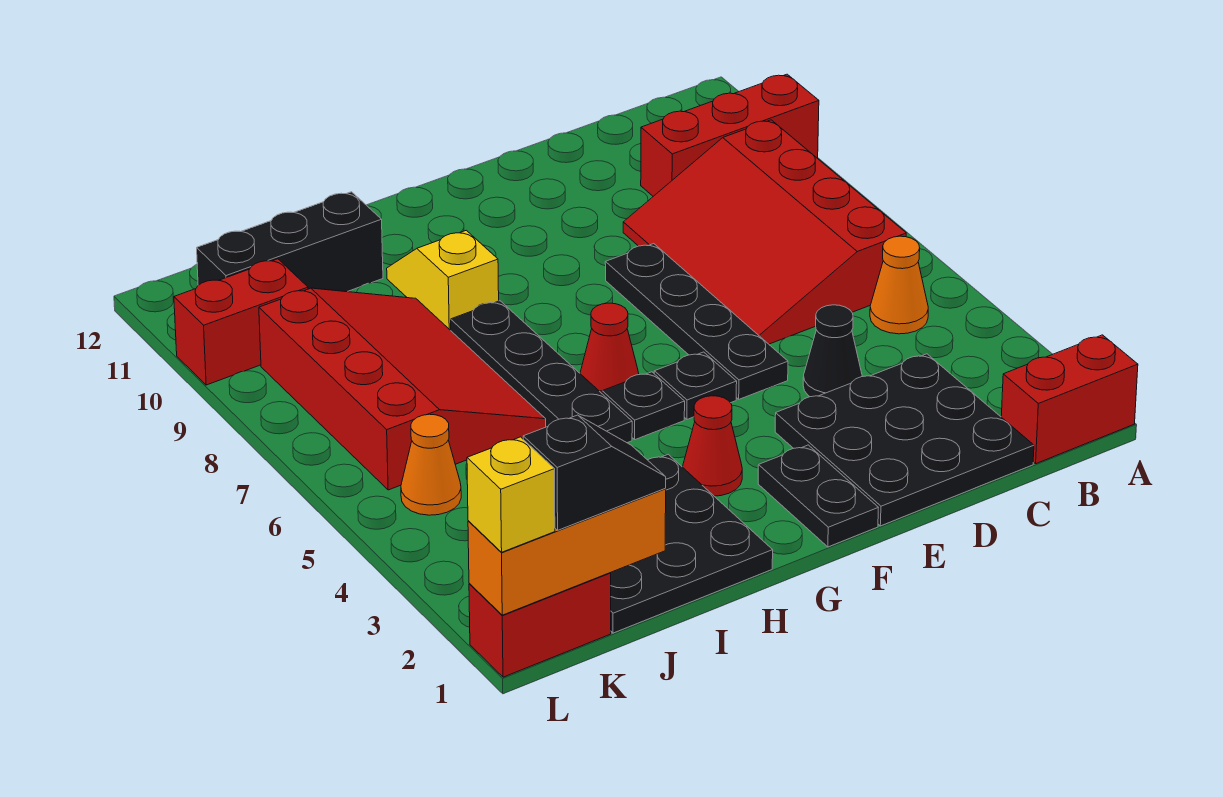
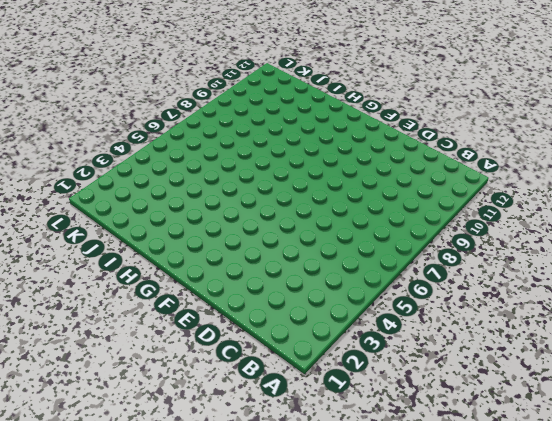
none -> red 1x2 brick [1001,335,1138,464]
none -> red 1x3 brick [641,74,819,196]
none -> orange 1x1 cone [870,236,928,334]

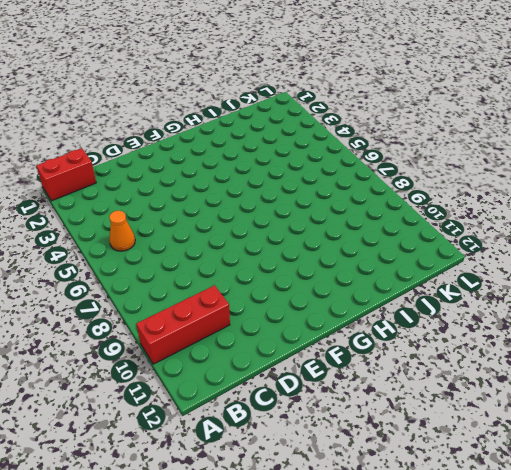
none -> red 3x4 slope [623,120,906,344]
none -> black 3x3 plate [775,354,1034,526]
none -> black 1x1 cone [803,305,862,397]

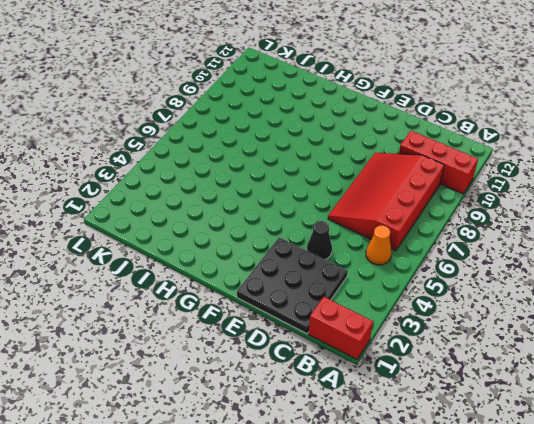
none -> black 1x4 plate [605,244,788,399]
none -> black 1x2 plate [758,445,878,547]
none -> black 1x1 plate [654,352,737,419]

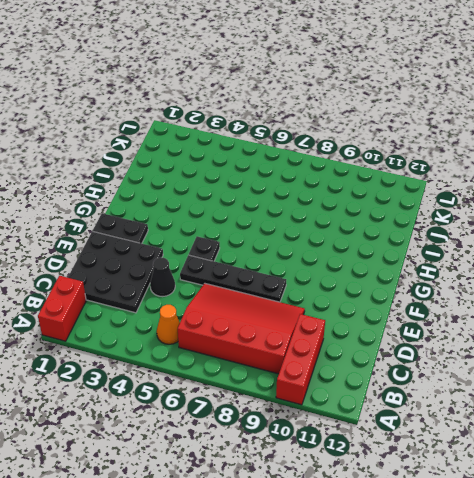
none -> red 1x1 cone [683,396,742,496]
none -> black 1x1 plate [602,372,685,440]
none -> red 1x1 cone [580,303,639,393]

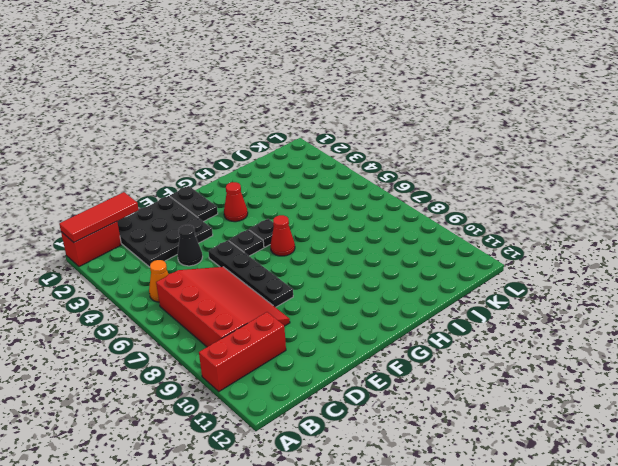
red 1x3 tile [59,192,139,242] -> none
none -> black 3x3 plate [611,454,773,633]
none -> black 1x4 plate [451,301,632,443]
none -> yellow 1x2 slope [387,230,499,330]

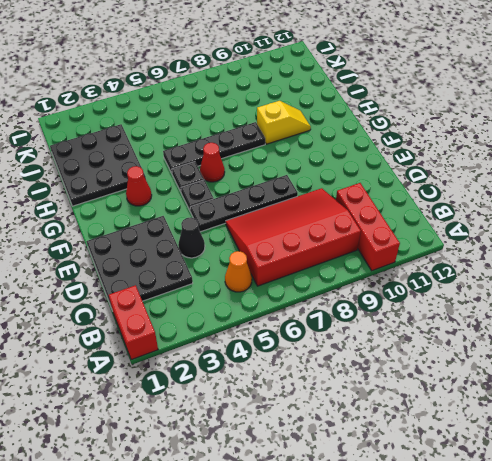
none -> black 1x2 plate [758,445,878,547]
none -> red 3x4 slope [259,288,546,490]
none -> black 1x3 brick [197,192,383,292]

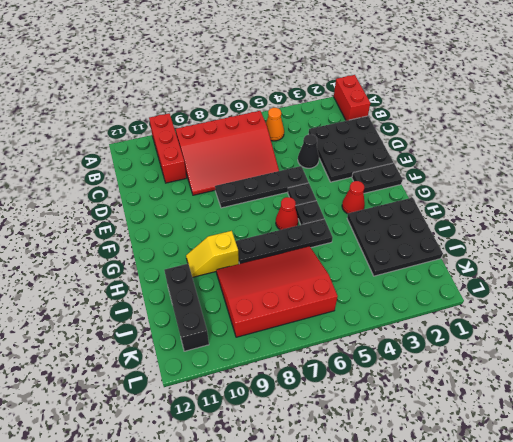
none -> red 1x2 brick [469,573,611,677]
none -> orange 1x1 cone [401,414,461,515]
none -> red 1x2 brick [174,259,308,385]

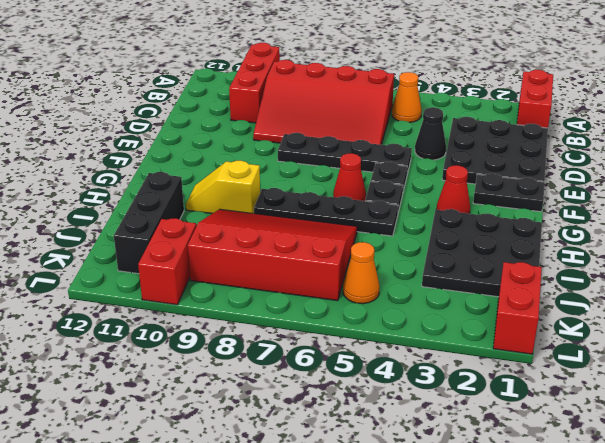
none -> orange 1x3 brick [468,489,666,615]
none -> black 1x2 slope [523,415,666,530]
none -> yellow 1x1 brick [467,437,555,552]

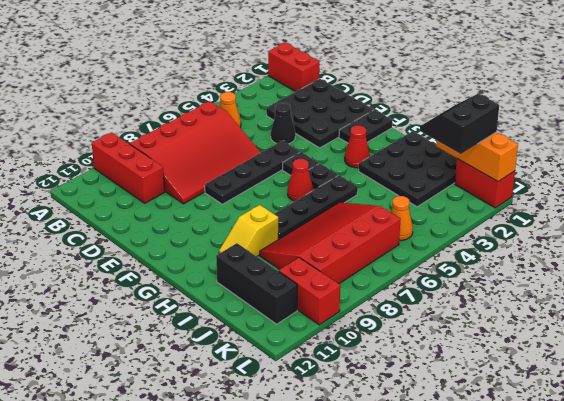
black 2x2 slope [420,94,499,154] -> black 1x2 slope [523,415,666,530]
none -> yellow 1x1 brick [467,437,555,552]

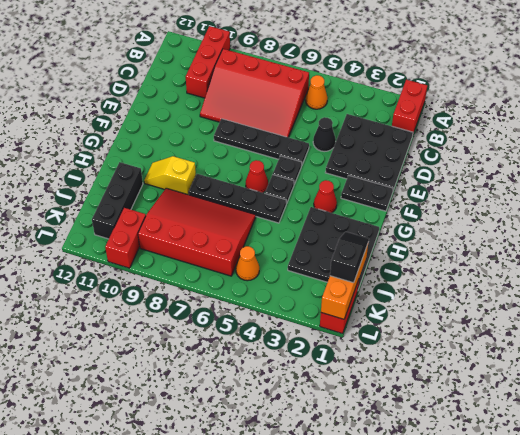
none -> yellow 1x1 brick [467,437,555,552]

